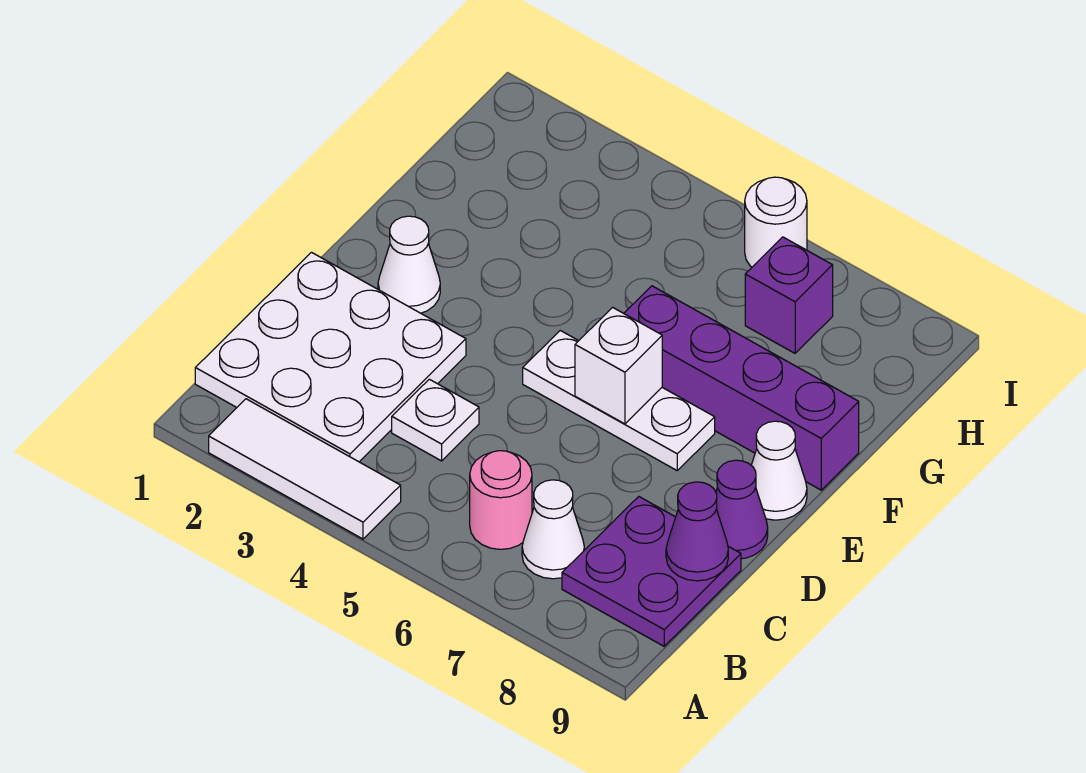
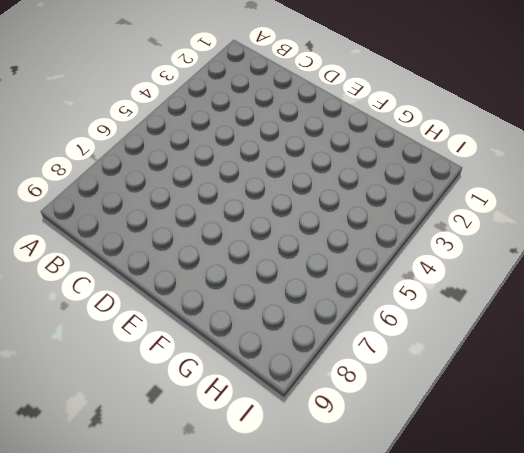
none -> white 1x3 tile [209,399,401,539]
none -> white 3x3 plate [195,252,466,462]
none -> pink 1x1 round brick [470,451,532,549]

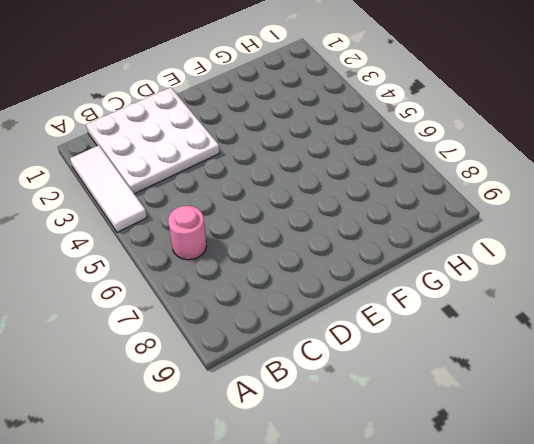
none -> white 1x1 cone [522,480,584,579]
none -> purple 2x2 plate [562,497,741,646]
none -> white 1x1 plate [392,379,479,461]

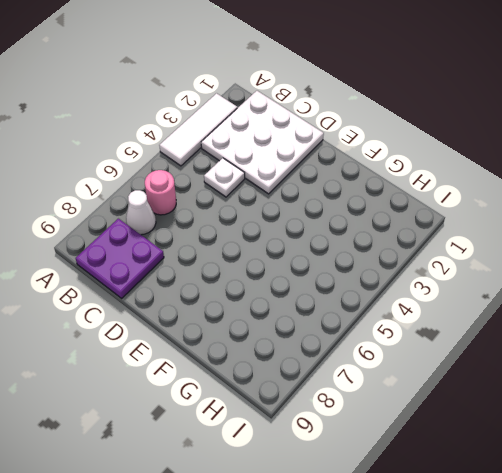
none -> purple 1x1 cone [716,460,768,559]
none -> white 1x1 cone [378,216,440,313]
none -> white 1x3 plate [523,331,715,470]

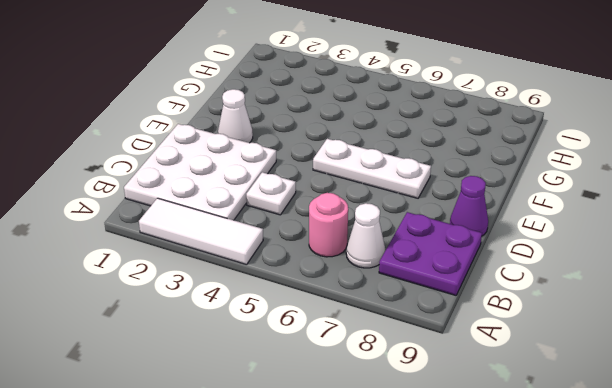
none -> white 1x1 cone [751,421,807,520]
none -> purple 1x4 brick [624,286,859,490]
none -> purple 1x1 brick [745,237,833,353]

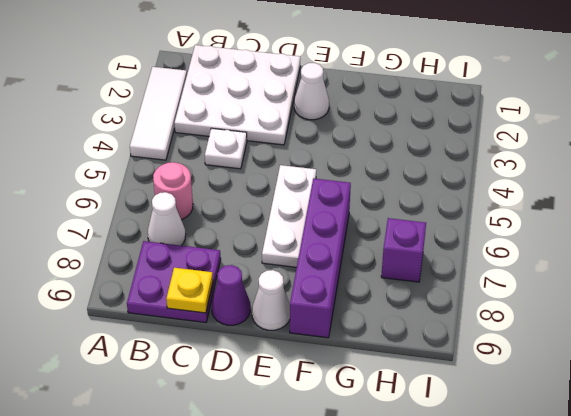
yellow 1x1 plate [166,268,213,313] -> purple 1x1 cone [666,482,728,581]
none -> white 1x1 round brick [745,177,807,267]
none -> white 1x1 brick [575,307,662,424]

